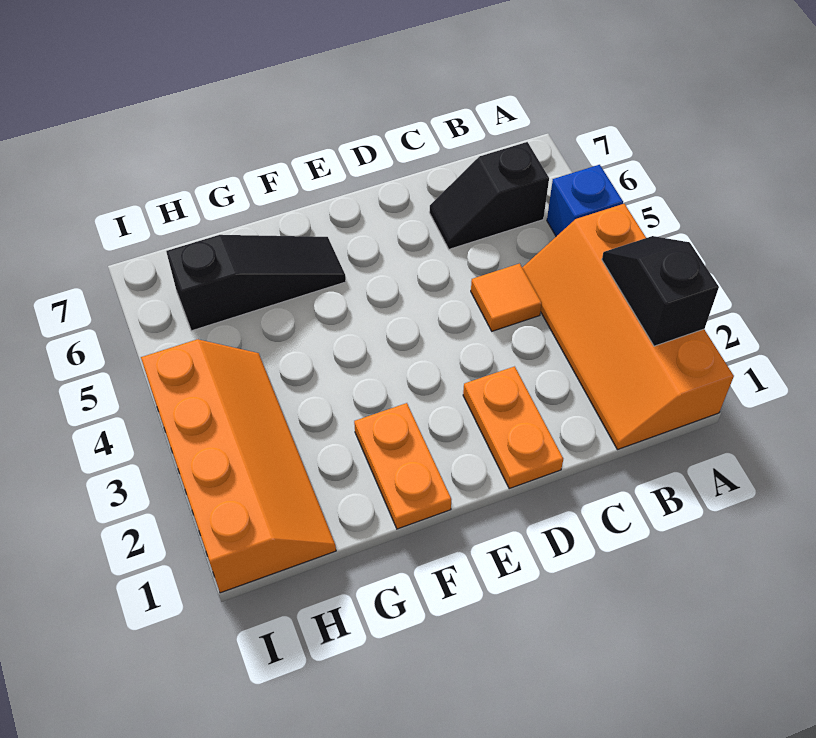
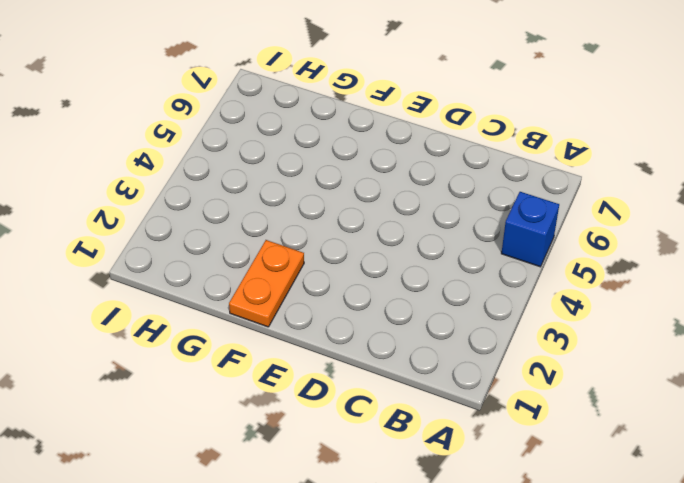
none -> orange 2x4 slope [522,204,734,450]
none -> black 1x2 slope [429,142,549,249]

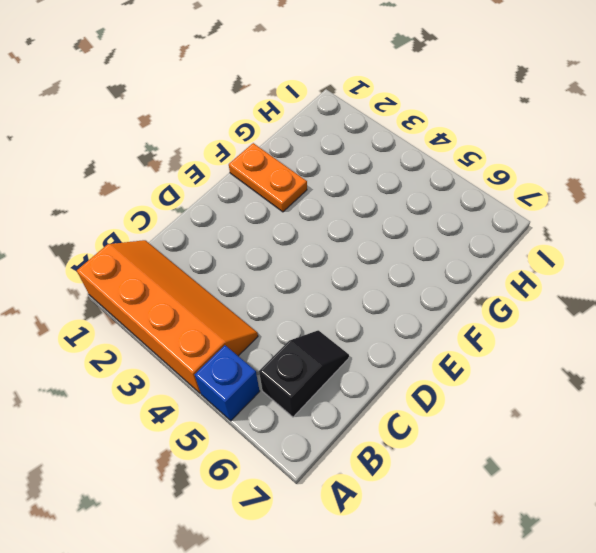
none -> orange 1x1 tile [471,264,542,331]
none -> orange 1x2 plate [463,366,563,488]

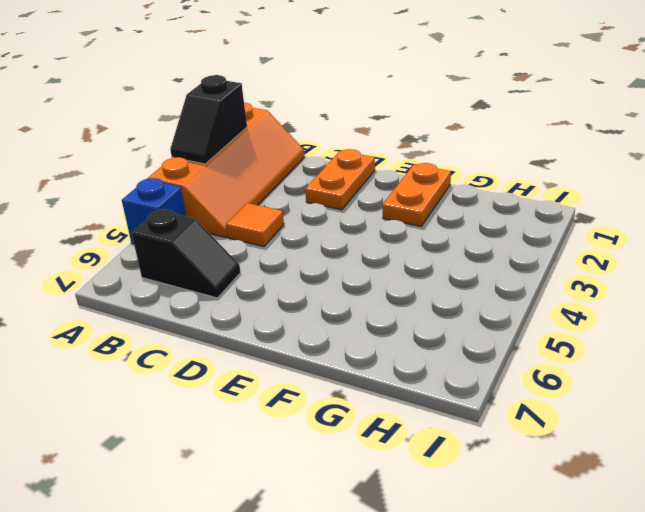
none -> black 1x3 slope [166,235,346,331]
none -> orange 2x4 slope [141,339,336,593]

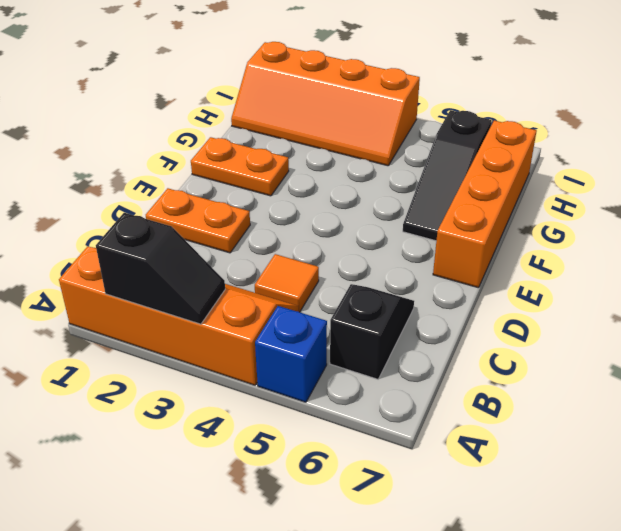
orange 1x4 brick [433,120,537,288] -> none

